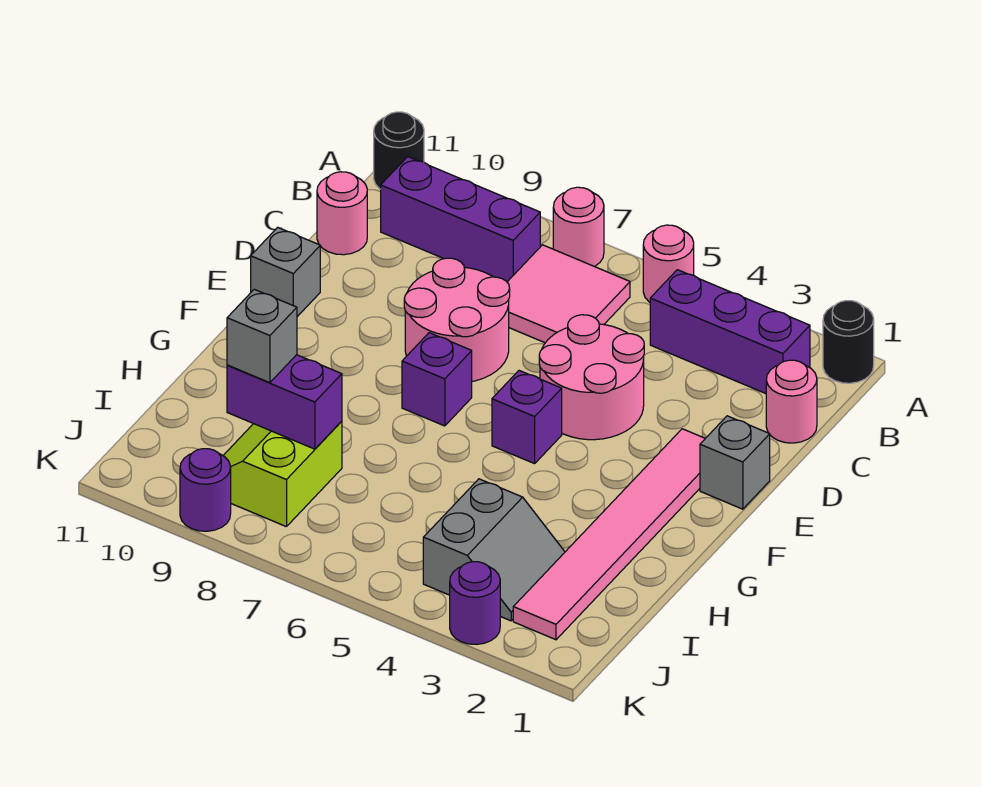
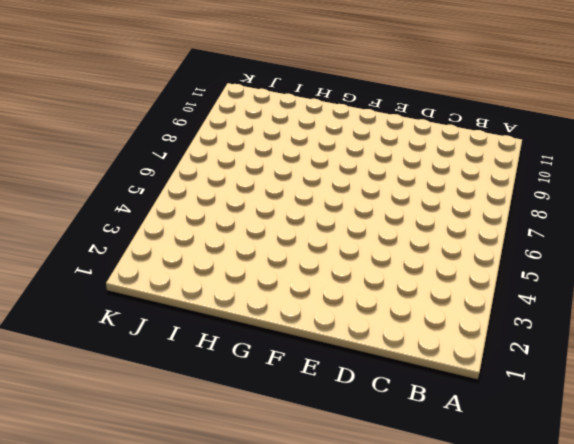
none -> black 1x1 round brick [823,301,874,383]
none -> pink 1x1 round brick [643,225,694,302]
none -> pink 1x1 round brick [553,187,604,267]

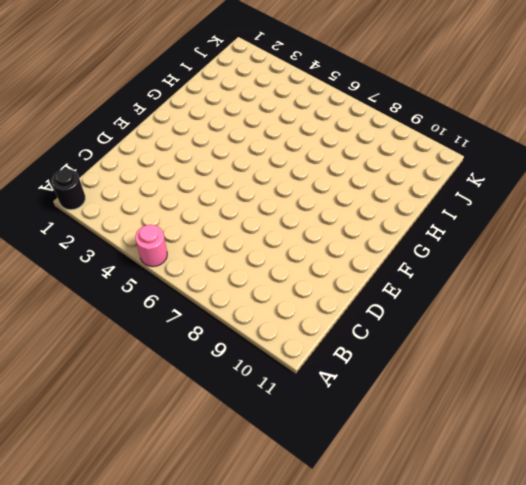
none -> pink 1x1 round brick [553,187,604,267]
none -> black 1x1 round brick [374,112,424,189]
none -> purple 1x3 brick [650,270,810,394]

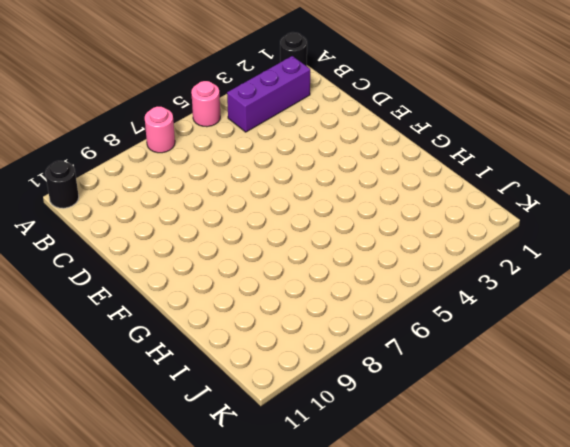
none -> pink 2x2 tile [507,245,630,343]
none -> purple 1x3 brick [381,157,540,282]
none -> pink 1x1 round brick [766,360,817,443]

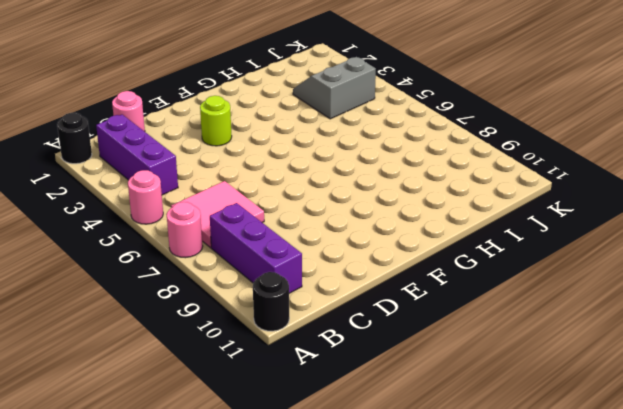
lime 1x1 round brick [200,96,232,146] -> none
none -> pink 1x1 round brick [317,172,367,255]
none -> pink 2x2 round brick [539,315,644,440]
none -> pink 2x2 round brick [404,258,510,381]

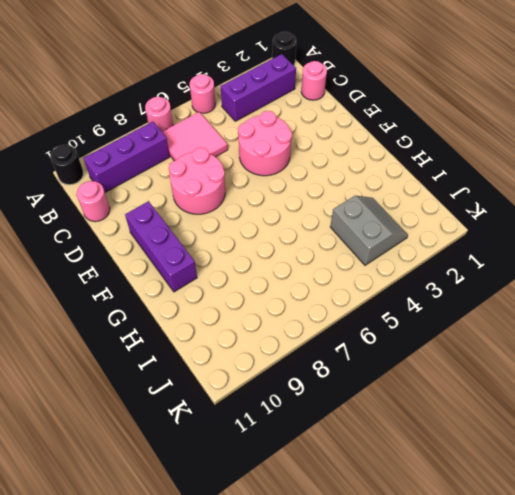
purple 1x3 brick [125,201,197,292] -> none
none -> grey 1x1 brick [700,416,770,509]
none -> pink 1x6 tile [513,429,705,640]
none -> grey 1x1 brick [251,227,320,317]

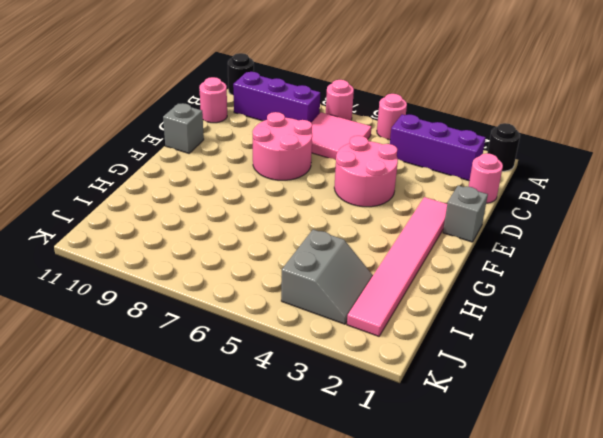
none -> purple 1x1 brick [492,371,562,464]
none -> purple 1x1 brick [402,333,472,426]
none -> lime 2x2 slope [223,421,342,527]

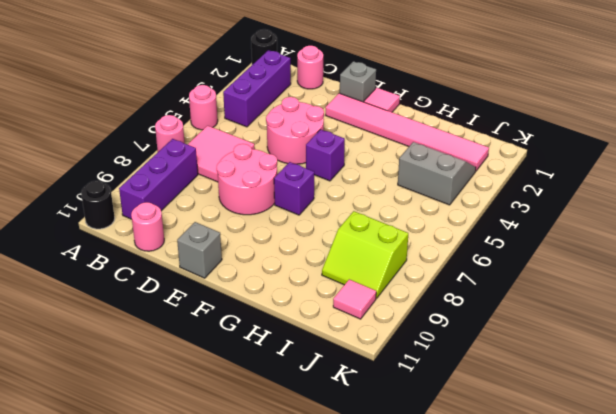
pink 1x1 tile [364,88,400,112] -> none
pink 1x1 tile [333,279,376,319] -> none
none -> purple 1x1 round brick [450,562,500,644]
none -> purple 1x1 round brick [180,449,231,531]
none -> purple 1x2 brick [227,355,342,449]

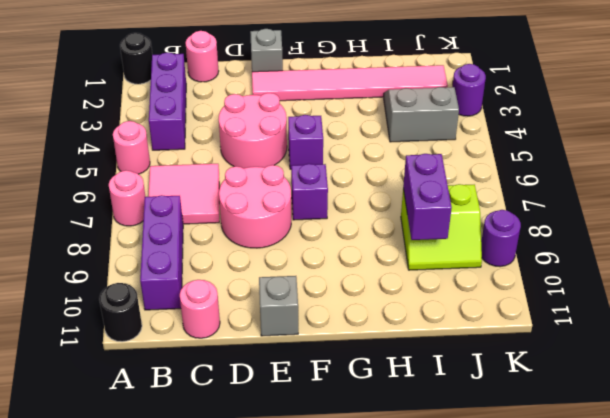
none -> grey 1x1 brick [227,289,297,383]

